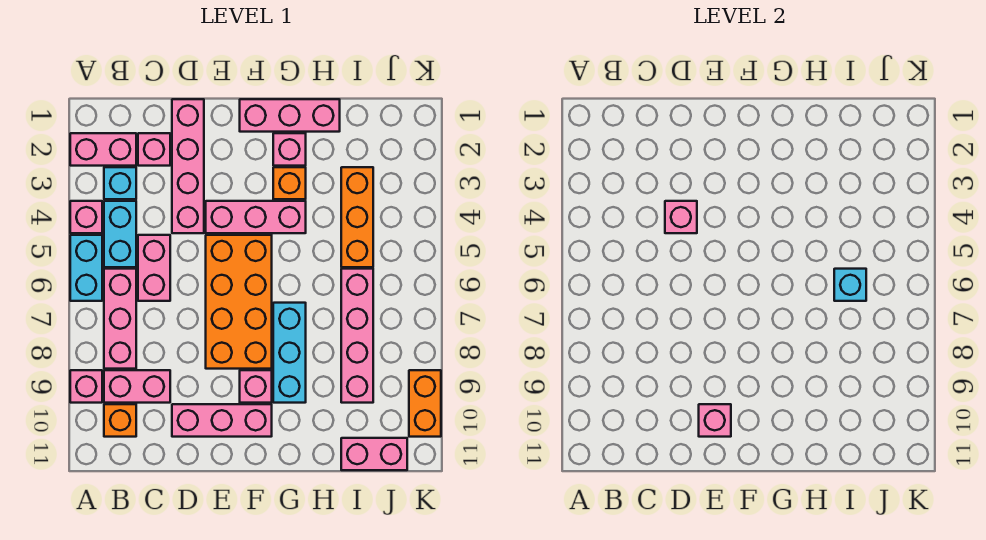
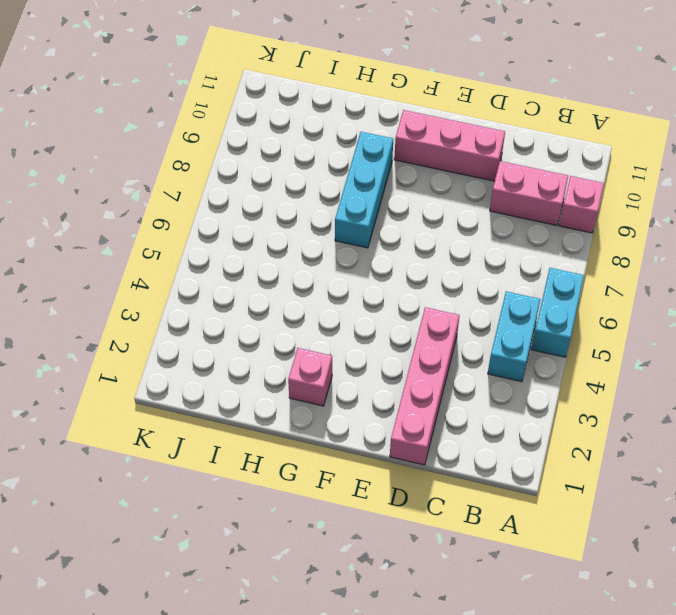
none -> pink 1x2 brick [70,133,136,166]
none -> pink 1x1 brick [70,201,102,233]
none -> cyan 1x1 brick [104,167,136,199]

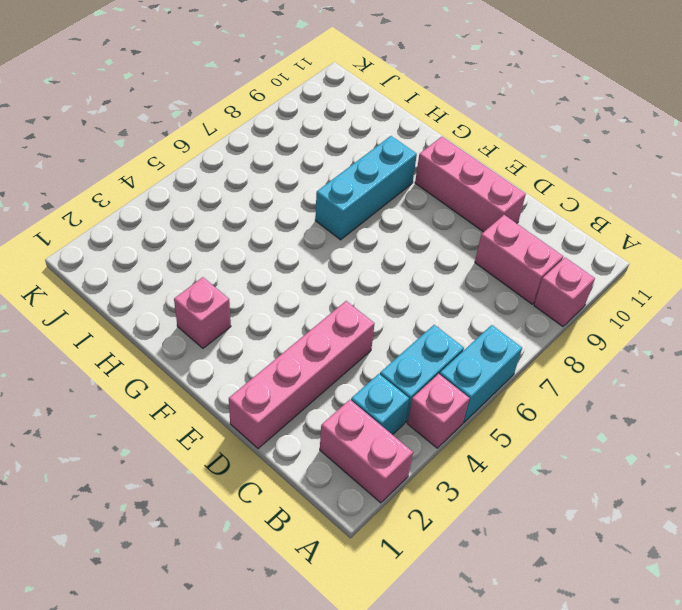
none -> pink 1x3 brick [104,269,136,369]
none -> orange 1x1 brick [104,404,136,437]
none -> pink 1x1 brick [138,133,170,166]

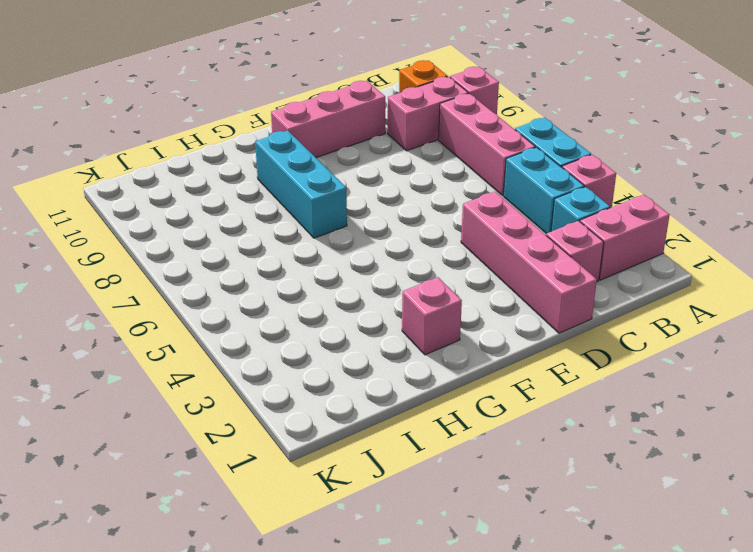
none -> pink 1x2 brick [138,235,170,301]
none -> pink 1x3 brick [206,201,306,233]
none -> orange 2x4 brick [206,235,272,369]

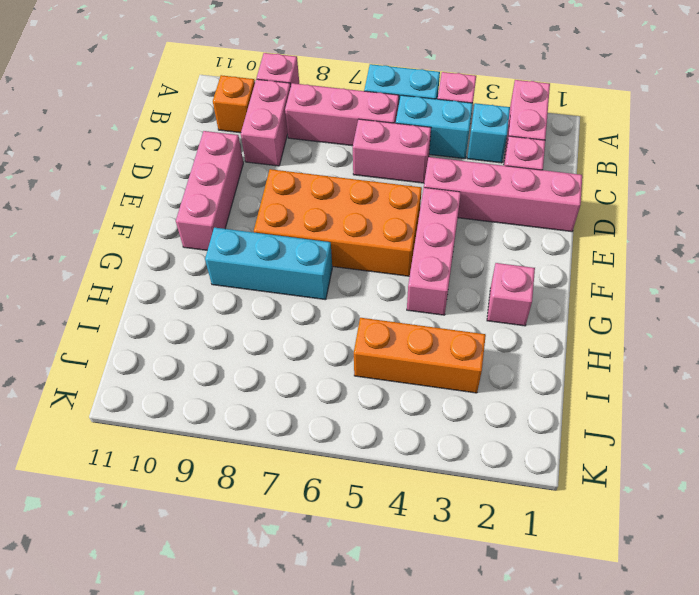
none -> pink 1x3 brick [240,99,340,132]
none -> pink 1x1 brick [240,370,272,403]
none -> orange 1x1 brick [273,167,306,199]

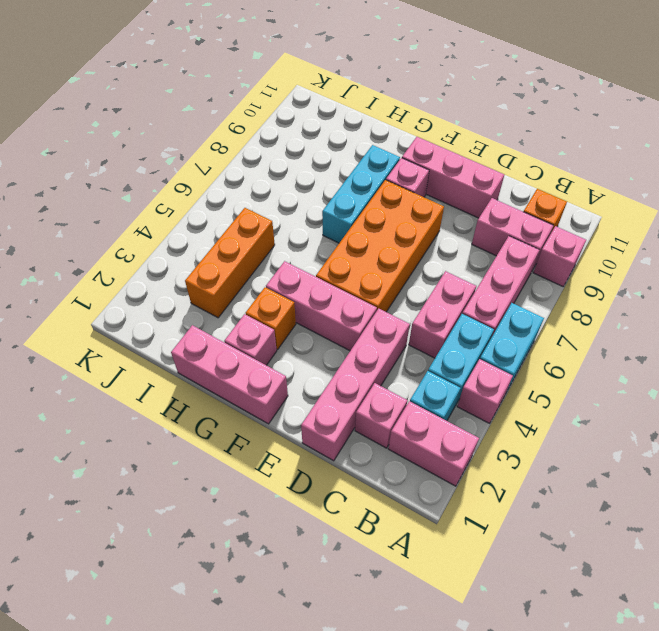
none -> pink 1x4 brick [341,269,373,403]
none -> pink 1x2 brick [341,438,407,470]
none -> orange 1x2 brick [409,370,441,437]

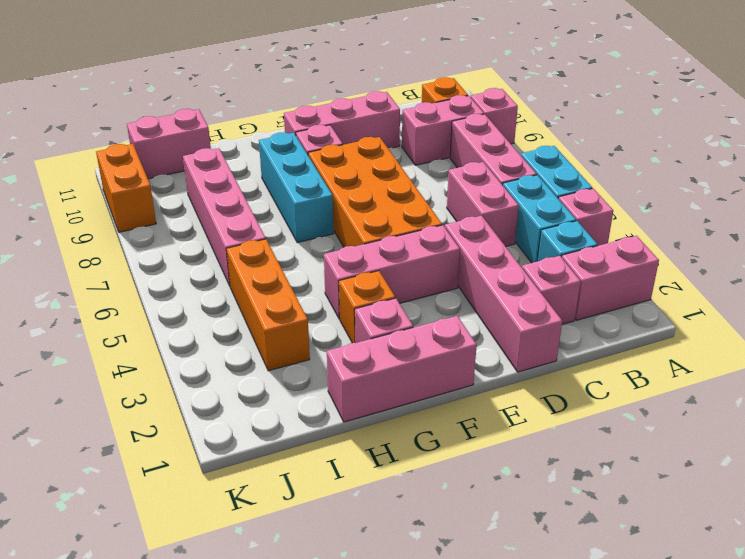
none -> pink 1x1 brick [665,201,697,233]
none -> pink 1x1 brick [699,404,731,437]
none -> cyan 1x1 brick [834,269,866,301]

